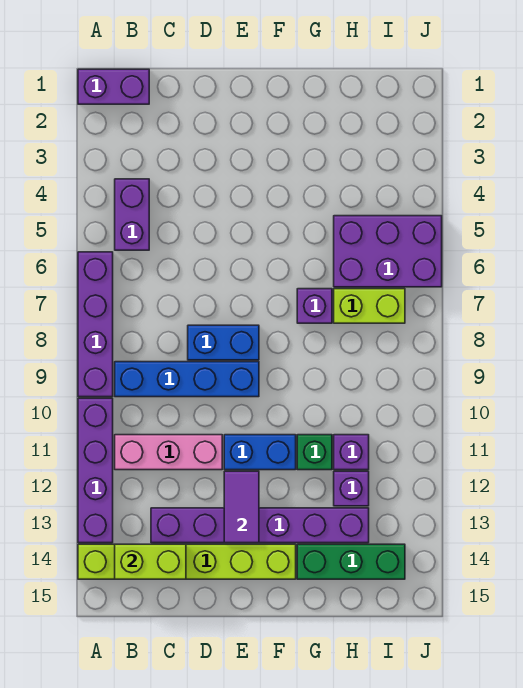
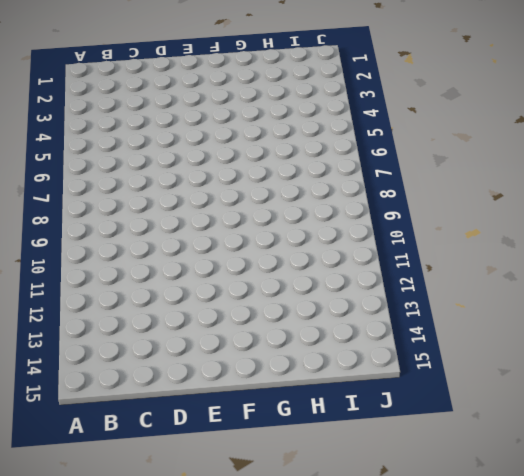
none -> purple 1x2 brick [78,69,149,104]
none -> purple 1x4 brick [78,252,113,397]
none -> purple 1x4 brick [78,398,113,543]

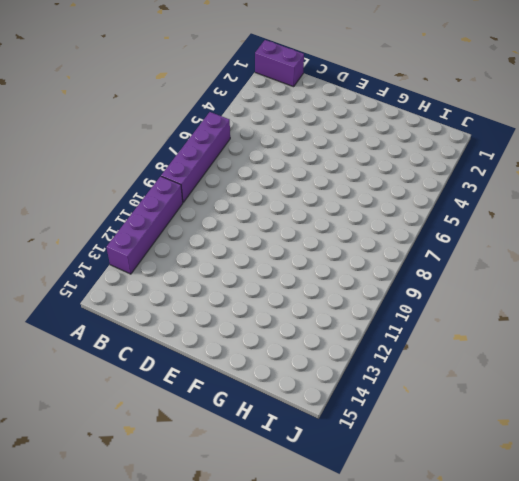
none -> lime 1x6 brick [78,544,296,579]
none -> purple 1x2 brick [115,179,149,250]
none -> blue 1x4 brick [115,362,259,397]

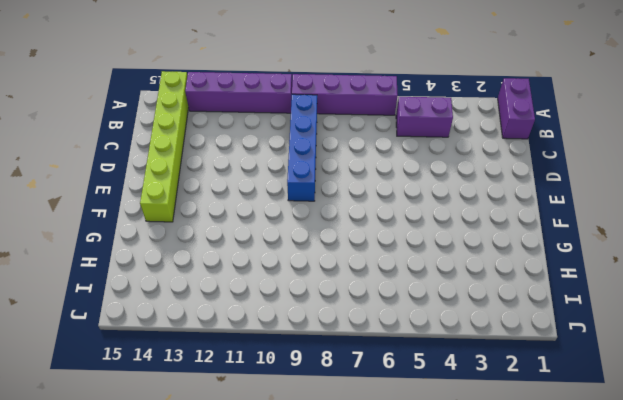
none -> pink 1x3 brick [115,435,222,470]
none -> purple 1x6 brick [151,508,369,543]
none -> blue 1x2 brick [188,325,259,360]

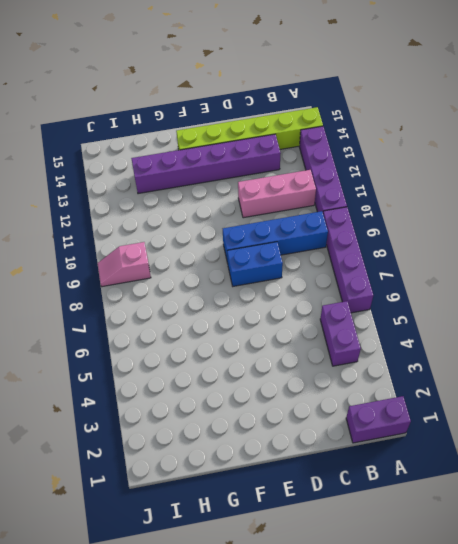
pink 1x2 slope [98,242,151,287] -> none
none -> blue 1x2 brick [224,435,296,470]
none -> purple 1x1 brick [297,289,332,323]
none -> green 1x1 brick [297,435,332,470]

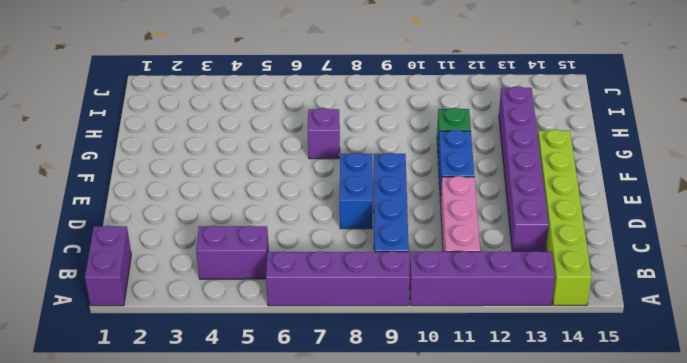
none -> green 1x3 brick [297,544,405,579]
none -> purple 2x3 brick [334,216,442,287]
none -> lime 1x2 brick [334,289,405,323]

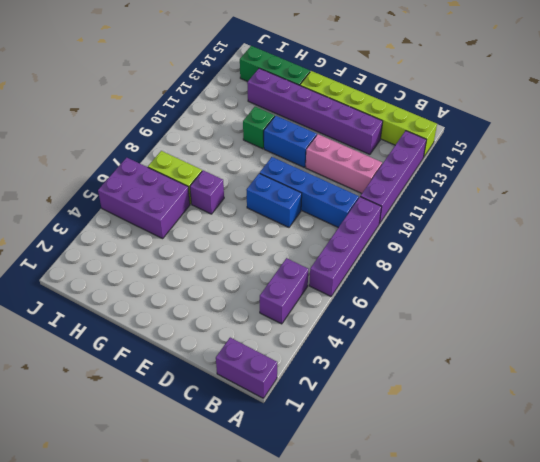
none -> purple 1x1 brick [334,435,369,470]
none -> purple 1x1 brick [334,471,369,506]
none -> lime 1x2 brick [115,544,186,579]

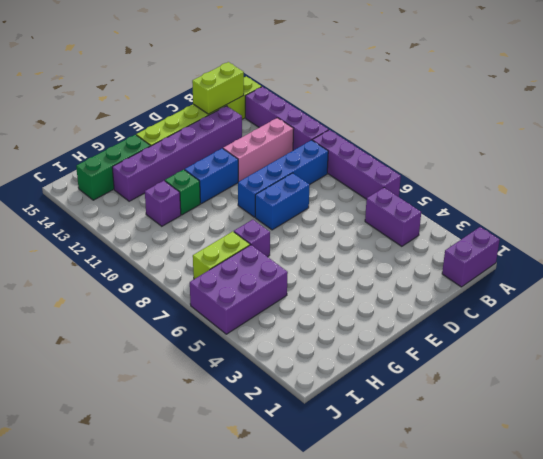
none -> purple 1x1 brick [334,471,369,506]
none -> purple 1x2 tile [224,471,259,543]

